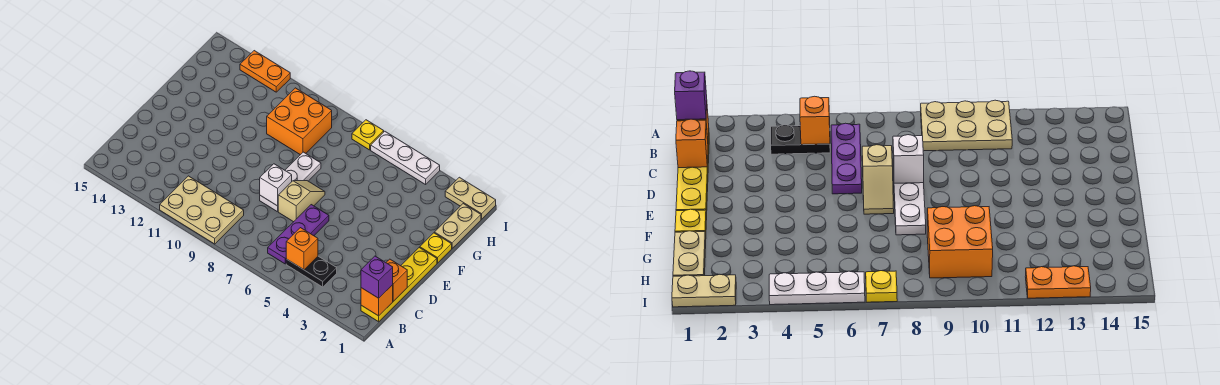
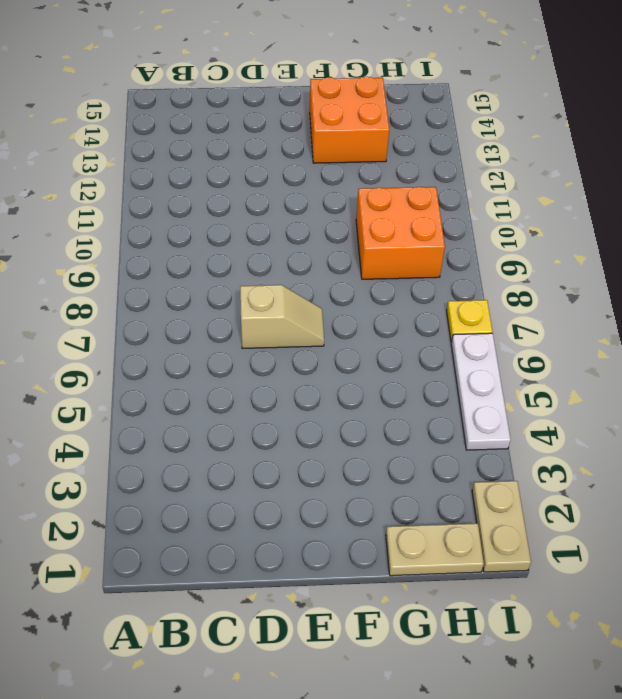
orange 2x2 brick [310,77,389,163] -> none
none -> tan 2x3 plate [160,176,244,244]
none -> yellow 1x4 plate [361,247,437,322]
none -> black 1x2 plate [286,256,337,287]

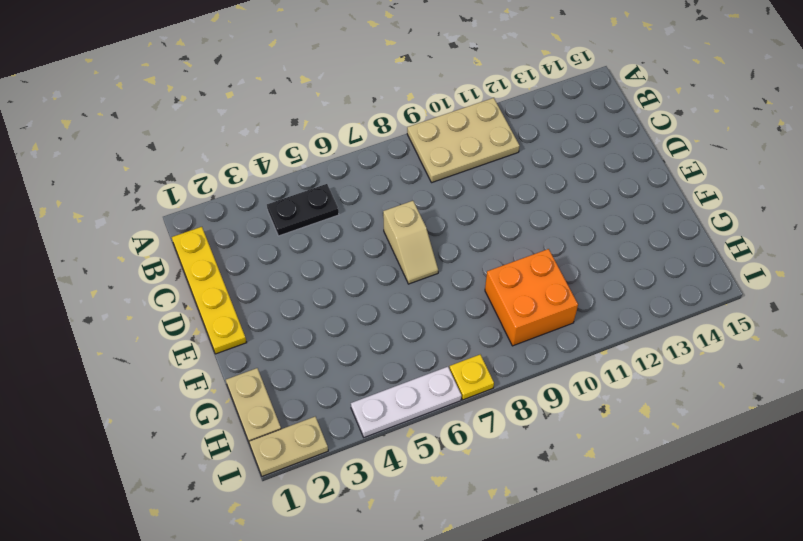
none -> purple 1x3 plate [268,205,329,264]
none -> white 1x3 plate [260,152,321,212]
none -> yellow 1x1 plate [420,233,452,263]

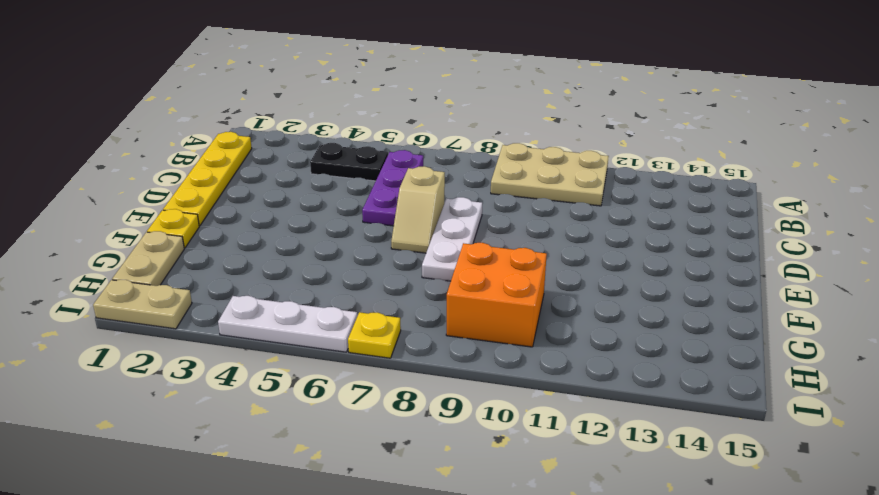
none -> orange 1x2 plate [240,51,290,92]
none -> orange 1x1 brick [361,285,393,316]
none -> orange 1x1 brick [286,228,318,270]

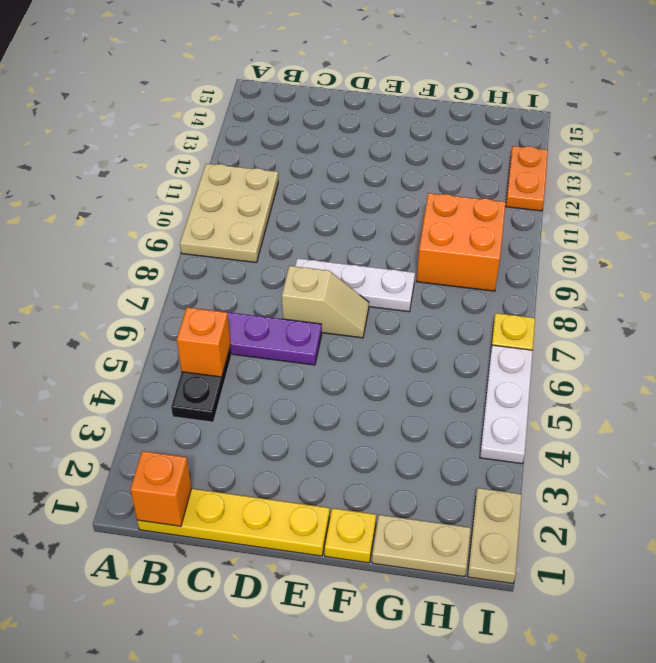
none -> orange 1x1 brick [386,259,407,301]
none -> white 1x1 brick [260,164,292,206]
none -> purple 1x1 brick [361,256,393,298]

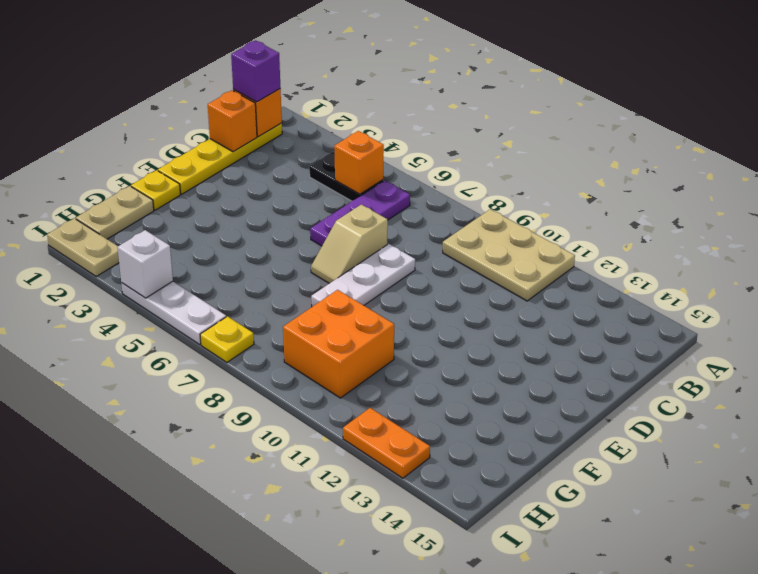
white 1x1 brick [118,230,173,298] -> white 1x1 brick moved to [260,164,292,206]

